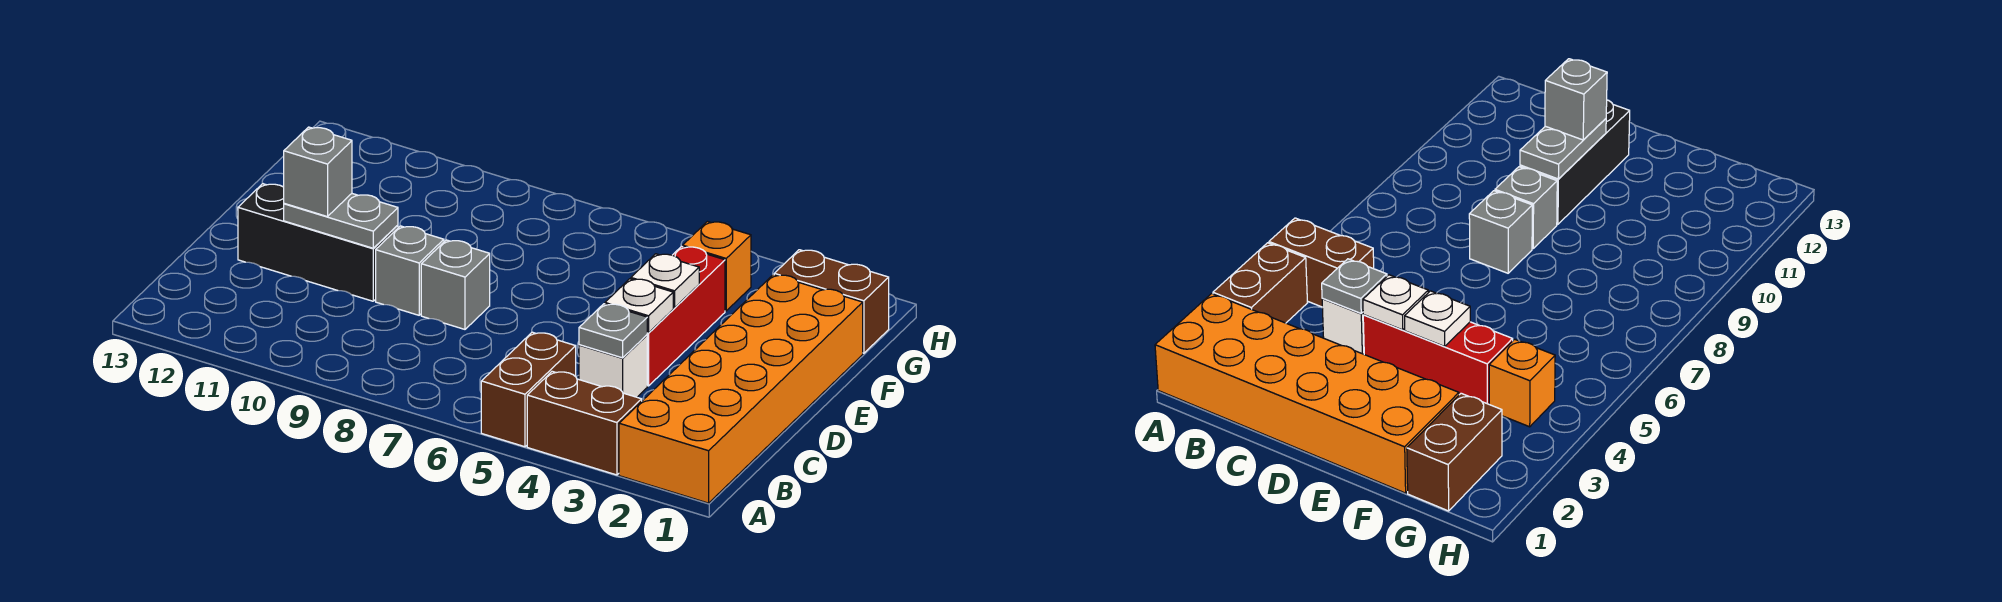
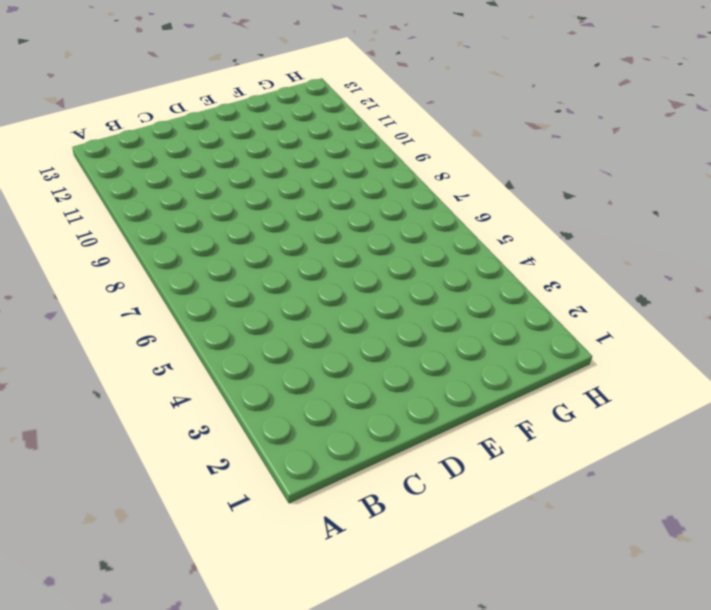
none -> orange 2x6 brick [619,275,863,503]
none -> brown 1x2 brick [527,371,642,475]
none -> brown 1x2 brick [481,332,576,447]

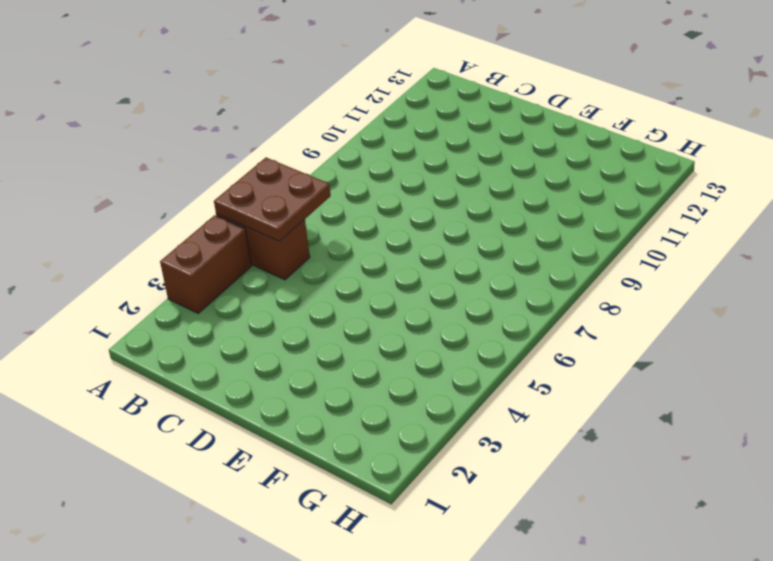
brown 2x2 plate [214,158,331,242] -> none
none -> orange 2x6 brick [619,275,863,503]
none -> white 1x1 brick [579,335,647,397]
none -> red 1x3 brick [647,246,725,386]

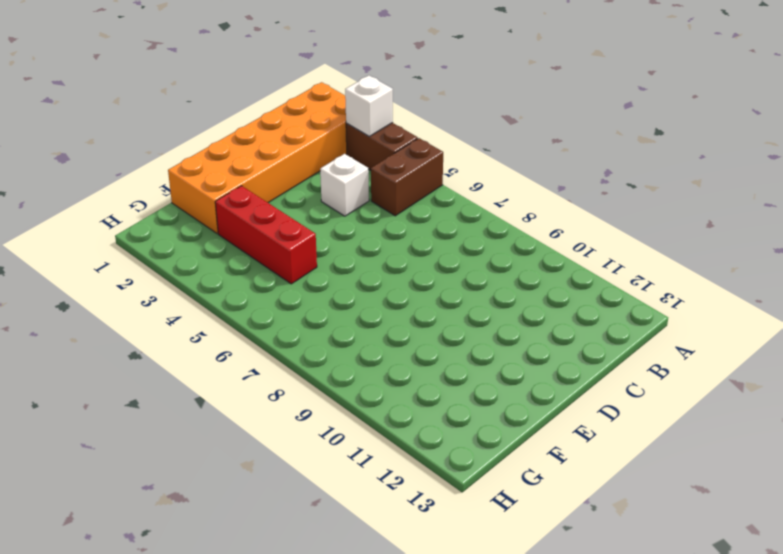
white 1x1 brick [345,75,393,136] -> none
red 1x3 brick [215,186,317,284] -> red 1x3 brick turned to [647,246,725,386]
none -> grey 1x1 brick [421,240,490,329]
none -> grey 1x1 brick [376,226,444,315]
none -> black 1x3 brick [238,184,398,301]

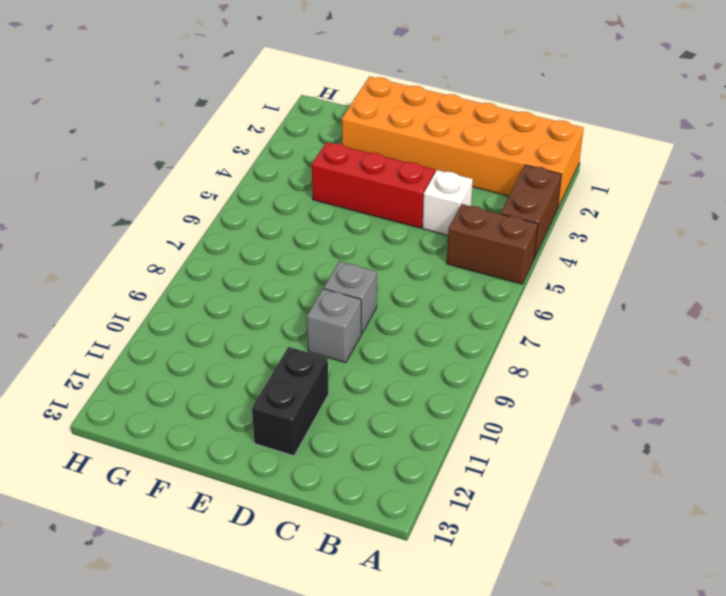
black 1x2 brick [252,347,329,456] -> black 1x3 brick [238,184,398,301]
none -> brown 1x2 brick [774,250,889,353]
none -> orange 1x1 brick [683,222,751,311]
none -> grey 1x1 plate [579,304,647,358]

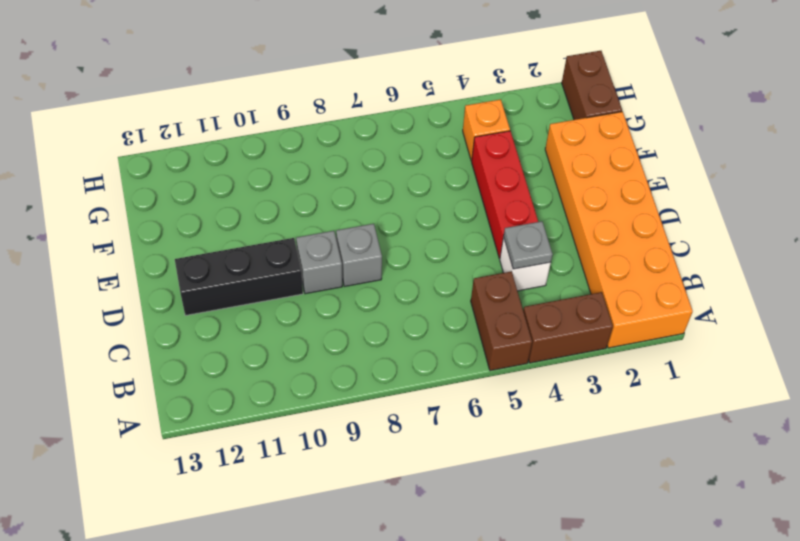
brown 1x2 brick [562,51,622,120] -> brown 1x2 brick turned to [774,250,889,353]
none -> white 1x1 plate [605,279,673,333]
none -> grey 1x2 plate [284,194,398,248]
none -> white 1x1 plate [631,254,699,308]

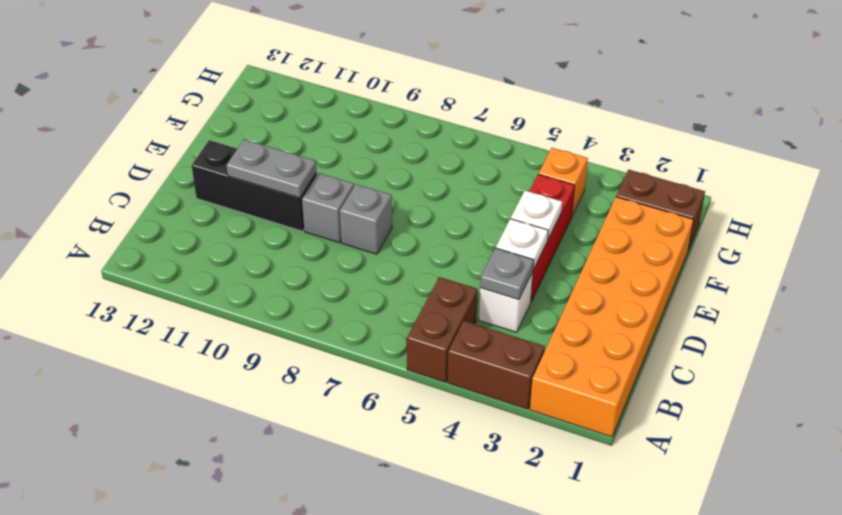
none -> grey 1x1 brick [284,127,352,217]

